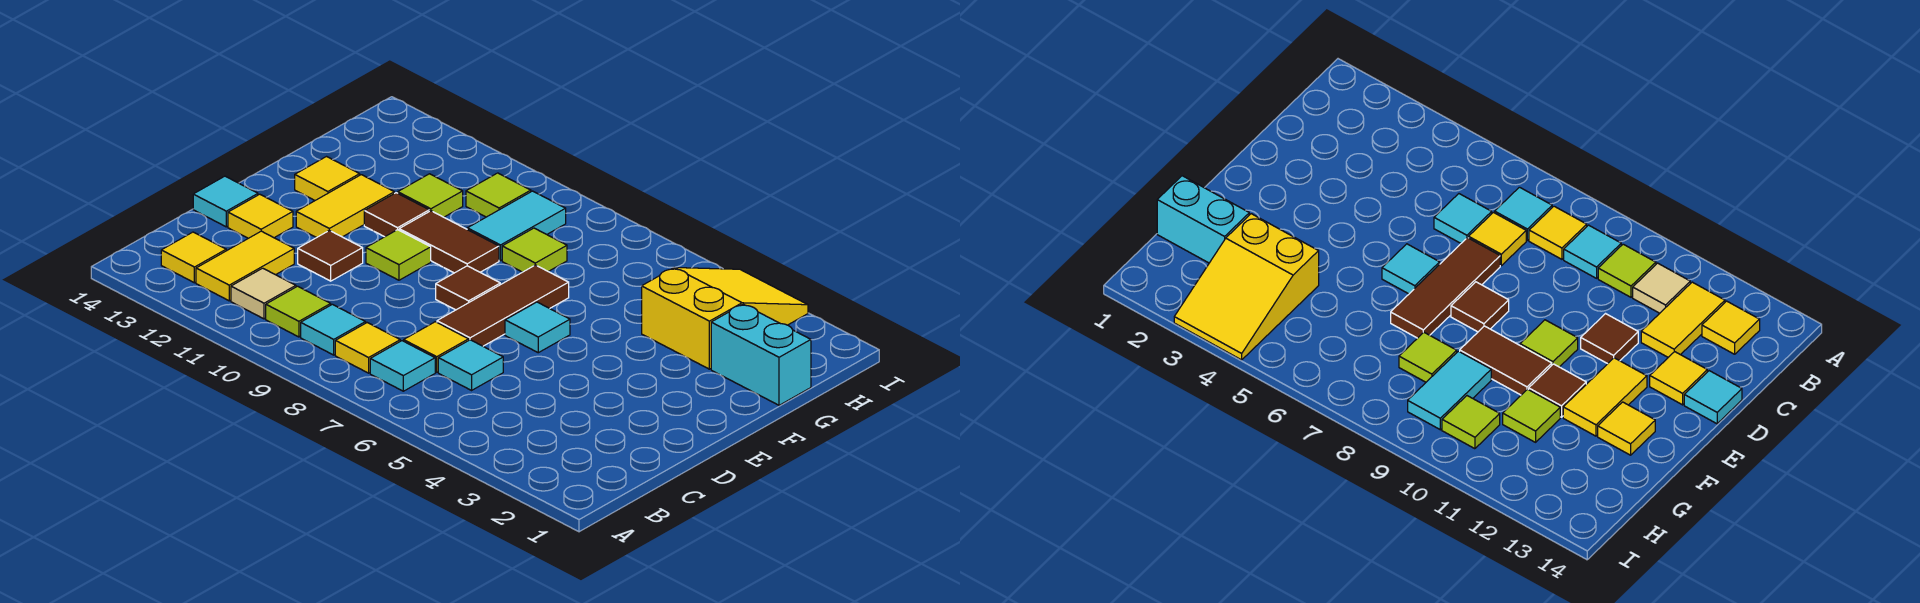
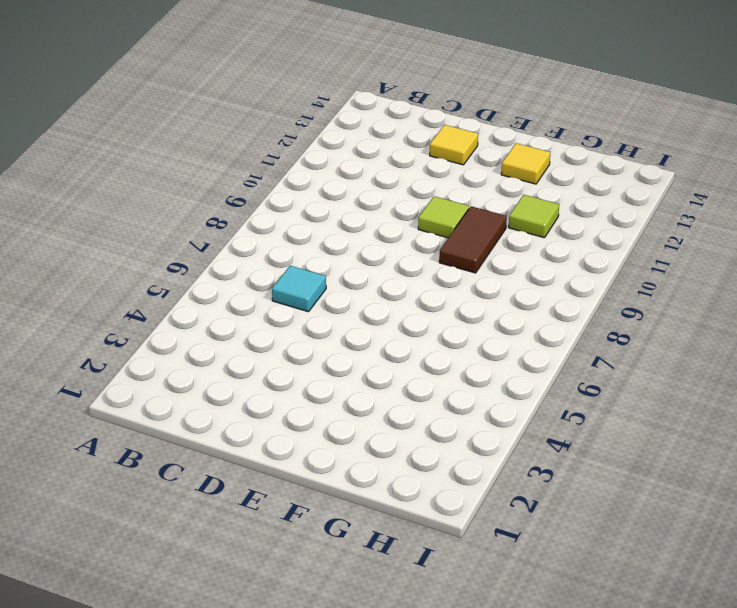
none -> cyan 1x1 tile [370,341,435,391]
none -> yellow 1x1 tile [335,323,400,373]
none -> cyan 1x1 tile [301,304,366,355]

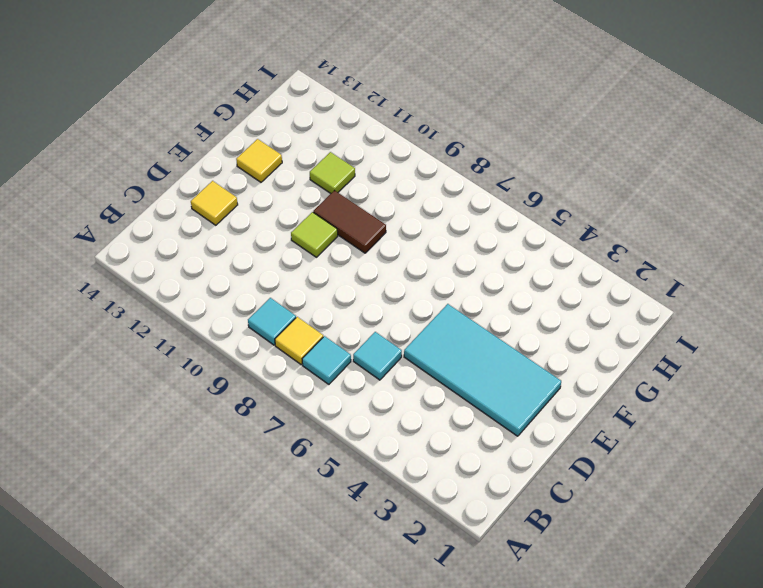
cyan 2x4 tile [404,304,561,436] -> none
none -> lime 1x1 tile [266,286,331,337]
none -> tan 1x1 tile [231,268,296,319]
none -> yellow 1x2 tile [196,231,294,301]

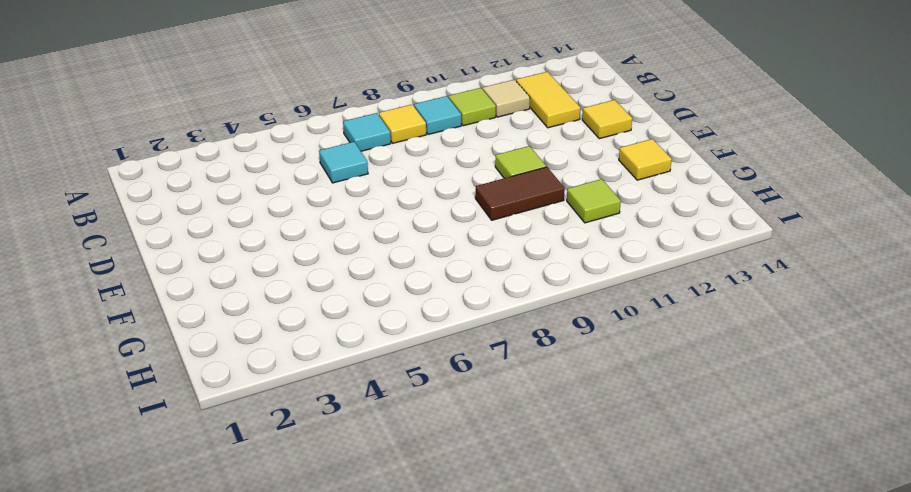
none -> yellow 1x1 tile [161,232,226,283]
none -> yellow 1x1 tile [404,322,469,372]
none -> brown 1x3 tile [437,265,569,346]

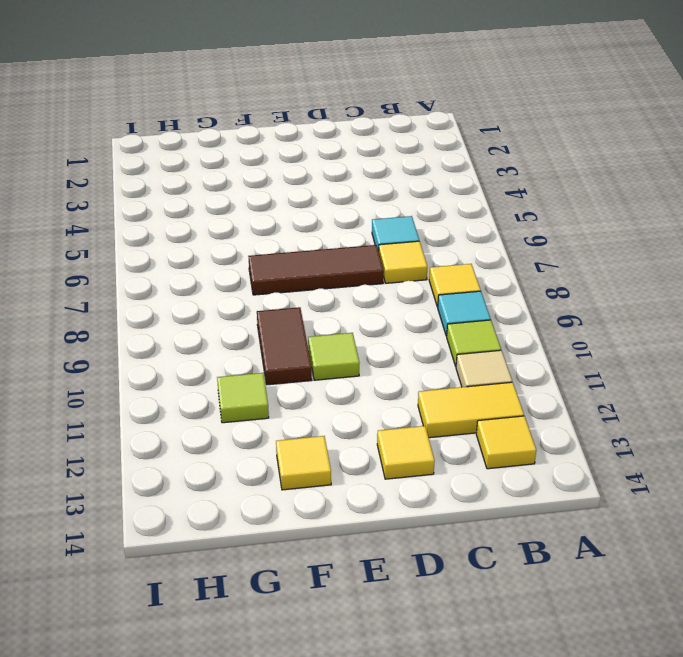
none -> cyan 1x1 tile [370,341,435,391]
none -> brown 1x1 tile [298,230,363,281]
none -> cyan 1x1 tile [193,176,258,227]

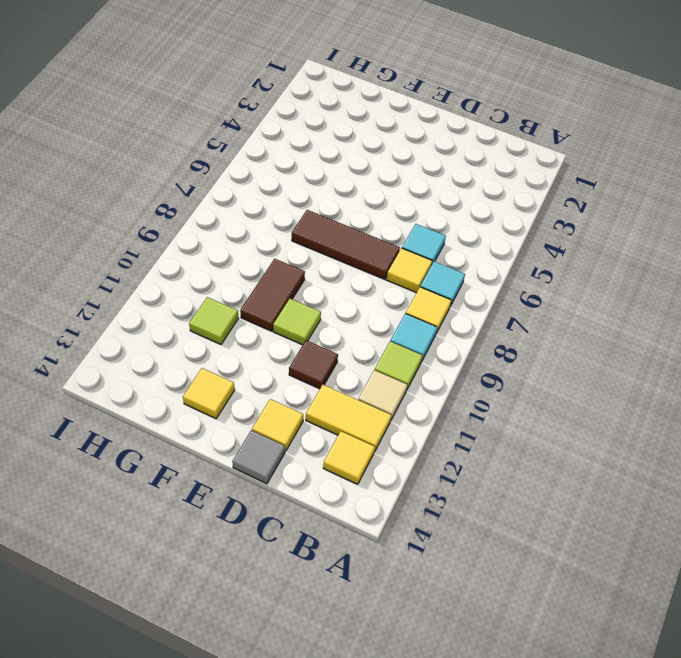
grey 1x1 tile [232,430,285,484] -> cyan 1x1 tile [193,176,258,227]
none -> cyan 1x1 tile [505,302,570,353]
none -> brown 1x1 tile [436,266,500,310]
none -> yellow 1x2 tile [296,175,394,238]

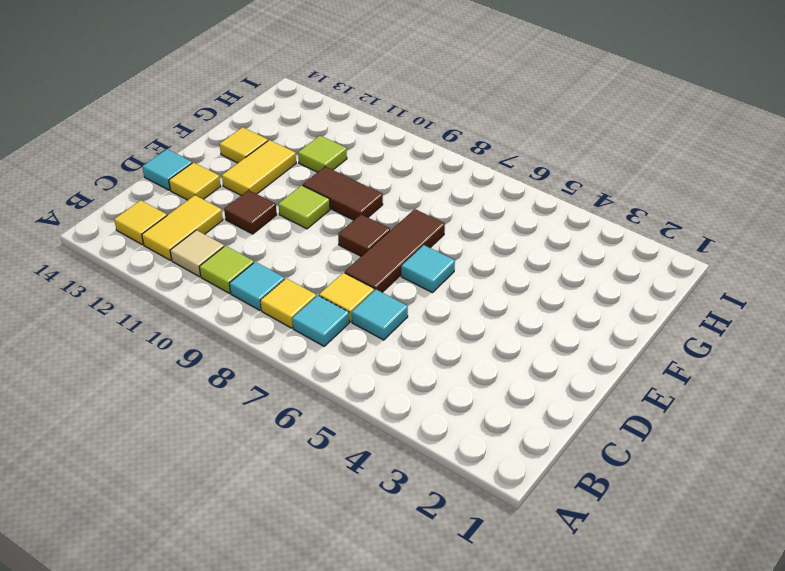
none -> brown 1x1 tile [364,193,429,237]
none -> cyan 1x2 brick [711,304,811,405]
none -> yellow 2x3 slope [642,267,808,369]

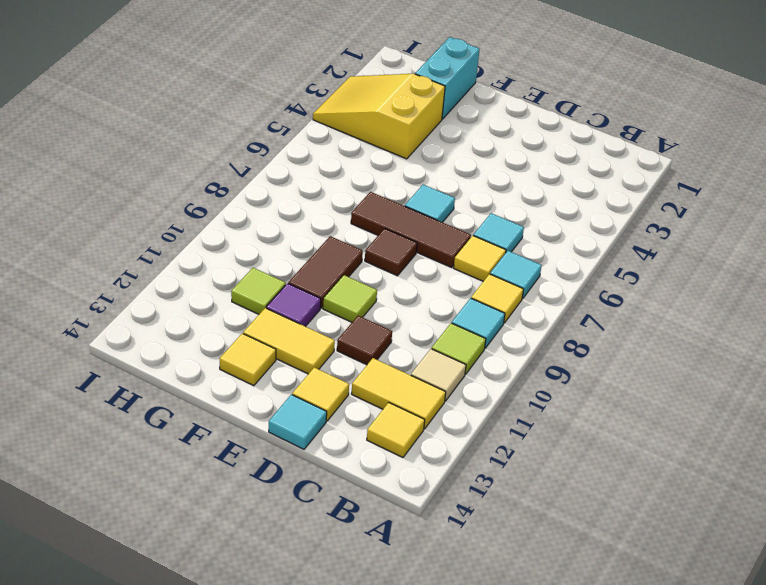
purple 1x1 tile [266,283,321,327] -> brown 1x1 tile [364,193,429,237]
none -> lime 1x1 tile [502,228,567,272]
none -> cyan 1x2 tile [467,191,566,261]
none -> lime 1x1 tile [466,173,531,217]

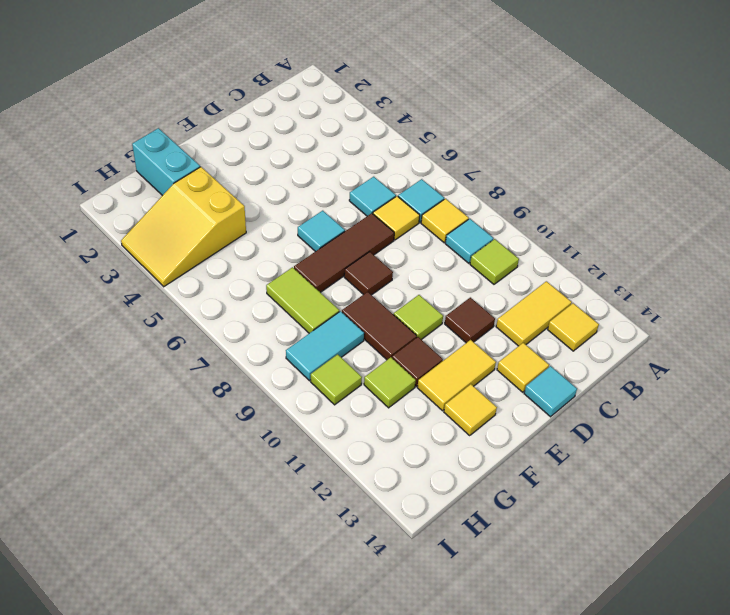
lime 1x2 tile [266,267,339,333] -> lime 1x1 tile [502,228,567,272]
none -> tan 1x1 tile [231,268,296,319]

